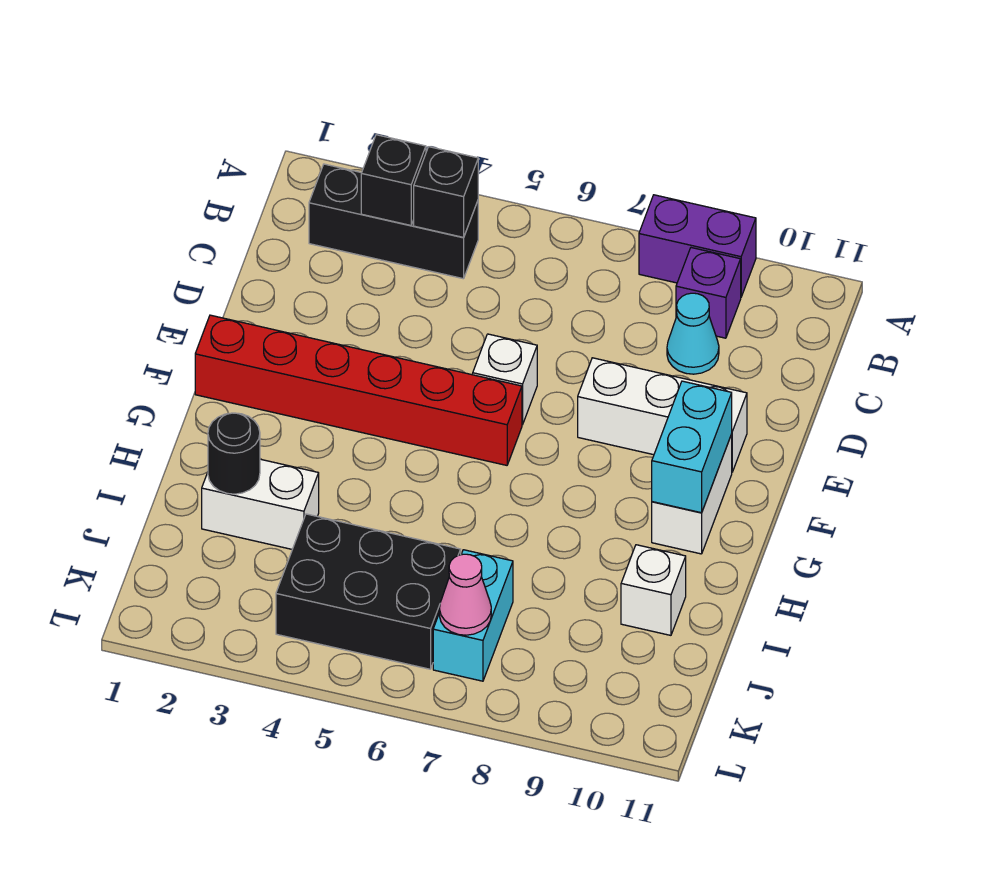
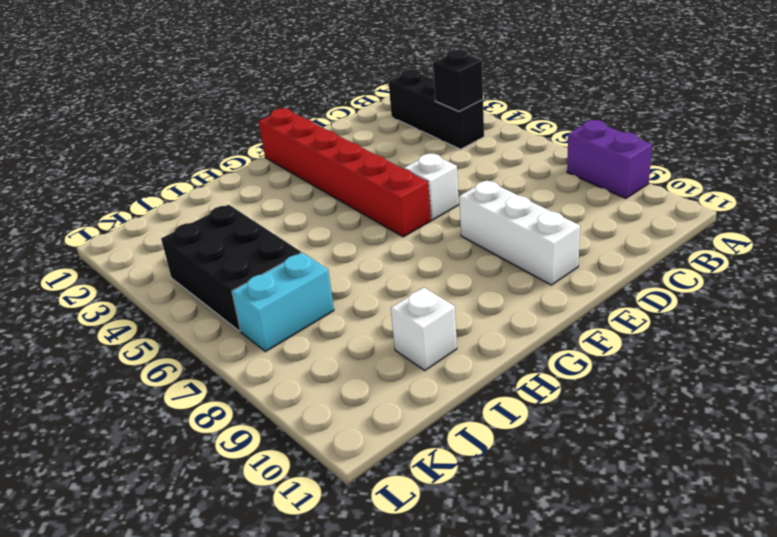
none -> purple 1x1 brick [676,248,741,338]
none -> cyan 1x1 cone [667,293,719,374]
none -> white 1x2 brick [652,434,732,554]

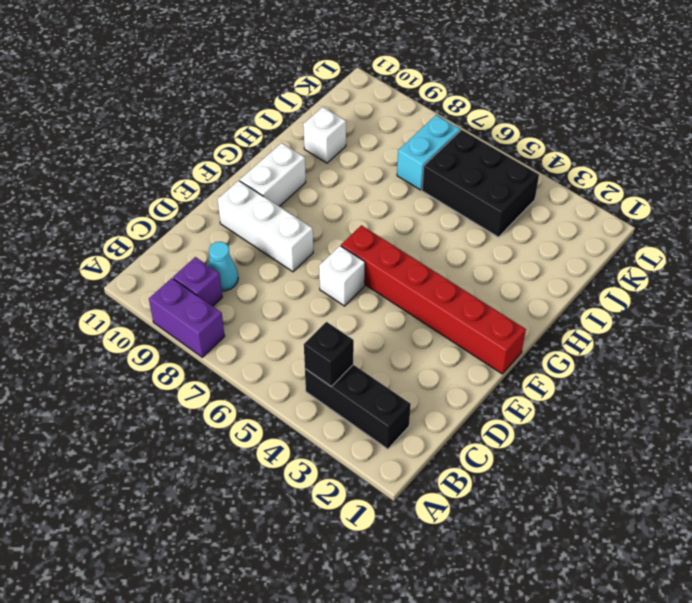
none -> white 1x2 brick [202,459,319,549]
none -> black 1x1 brick [361,135,426,225]
none -> cyan 1x2 brick [652,381,732,513]

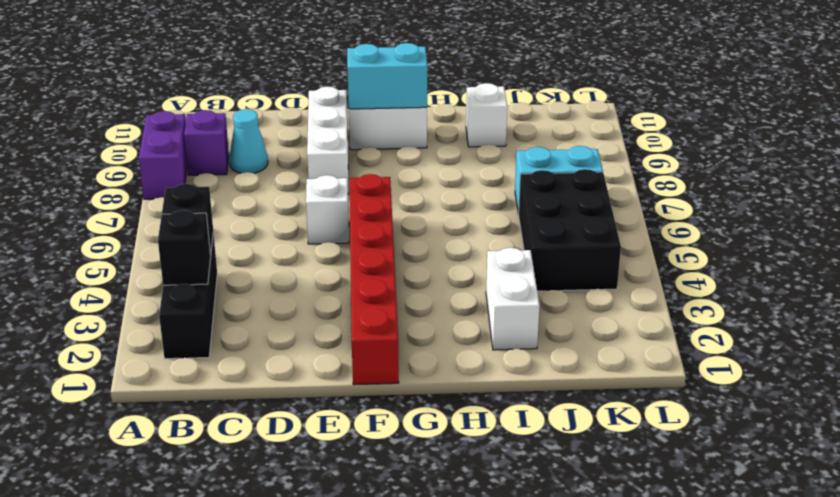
none -> black 1x1 round brick [208,413,260,494]
none -> pink 1x1 cone [439,554,491,635]

